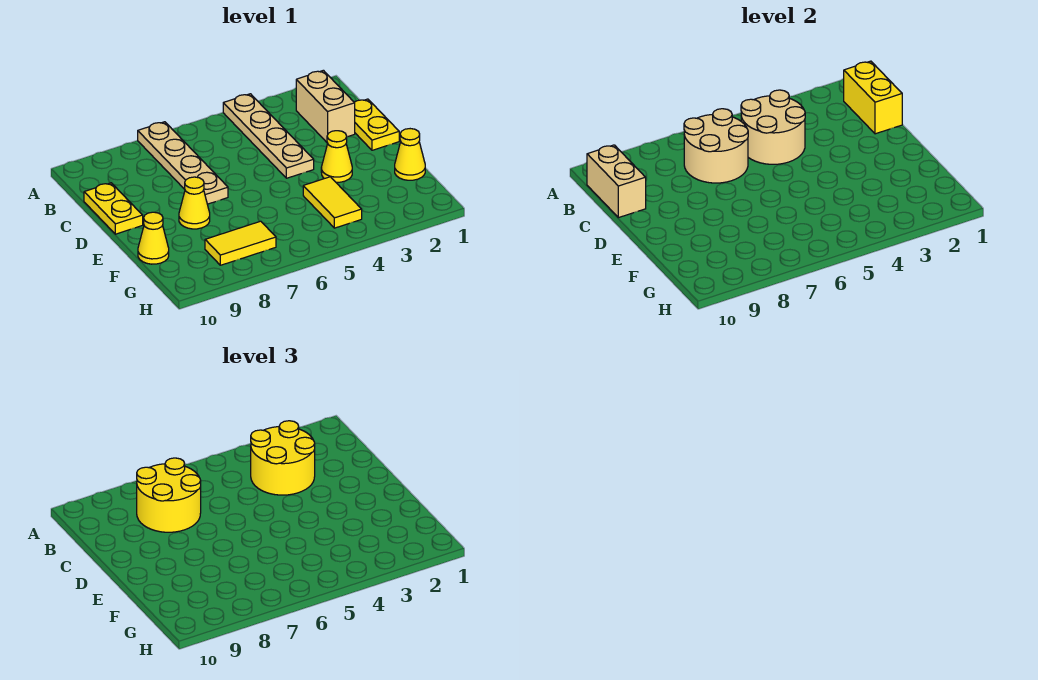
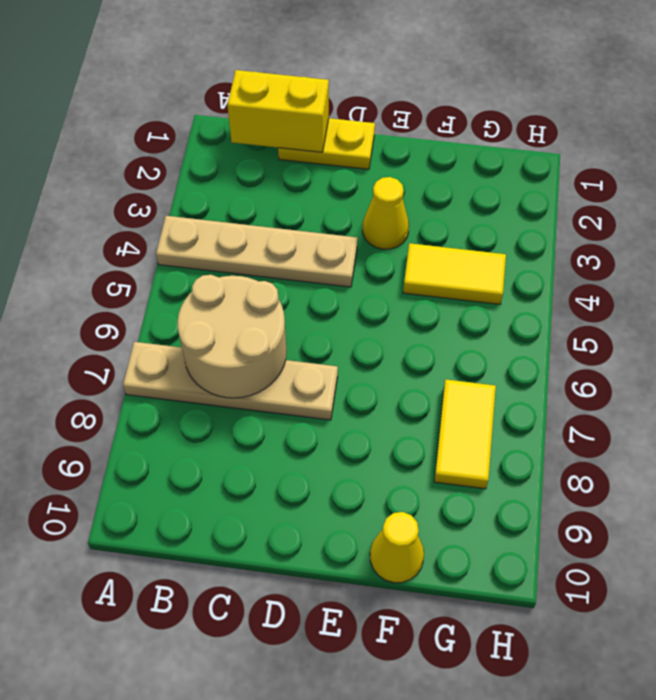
none -> tan 1x2 brick [296,70,355,142]
none -> yellow 1x2 plate [84,183,143,234]
none -> yellow 1x1 cone [179,177,210,229]

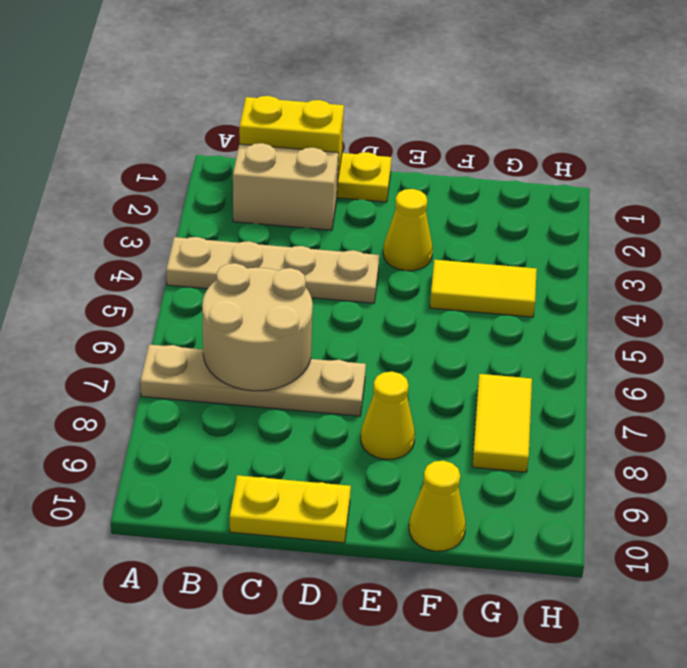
none -> yellow 1x1 cone [395,129,425,180]
none -> tan 2x2 round brick [741,90,805,164]
none -> tan 1x2 brick [587,145,646,218]

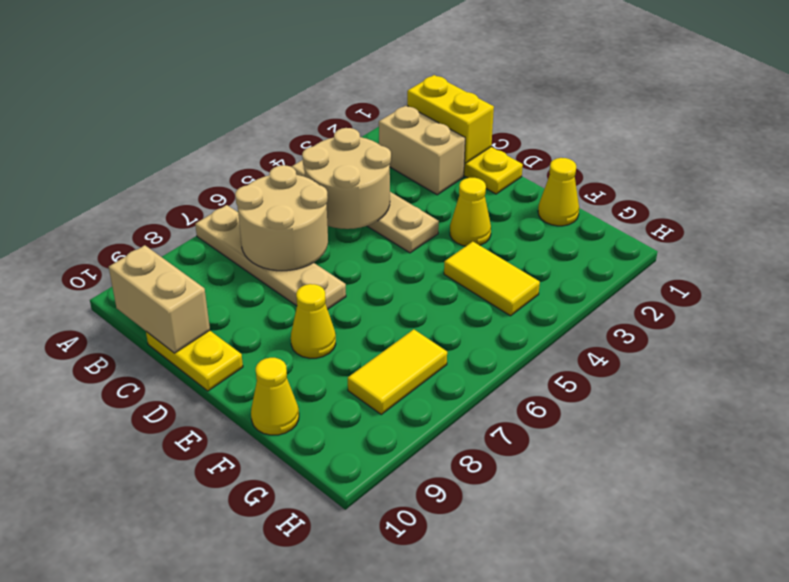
none -> yellow 2x2 round brick [251,421,315,495]
none -> yellow 2x2 round brick [137,458,201,532]

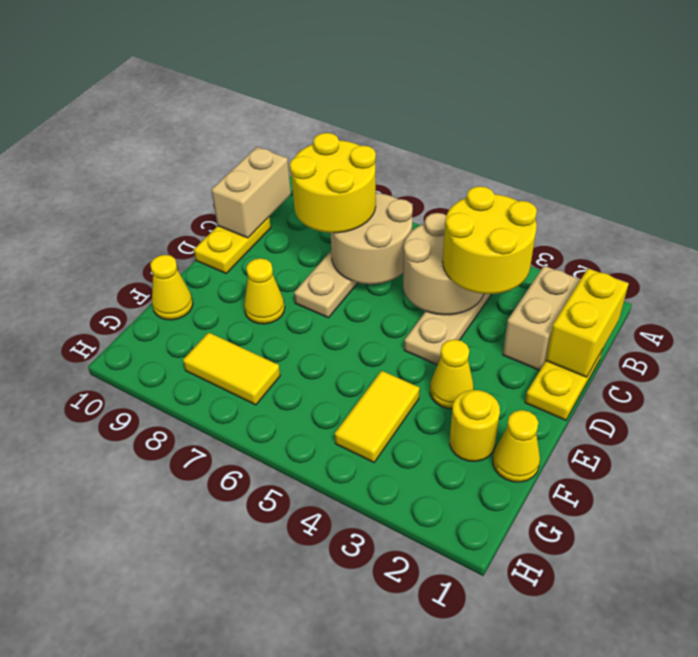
yellow 1x1 round brick [450,390,500,461] -> none

